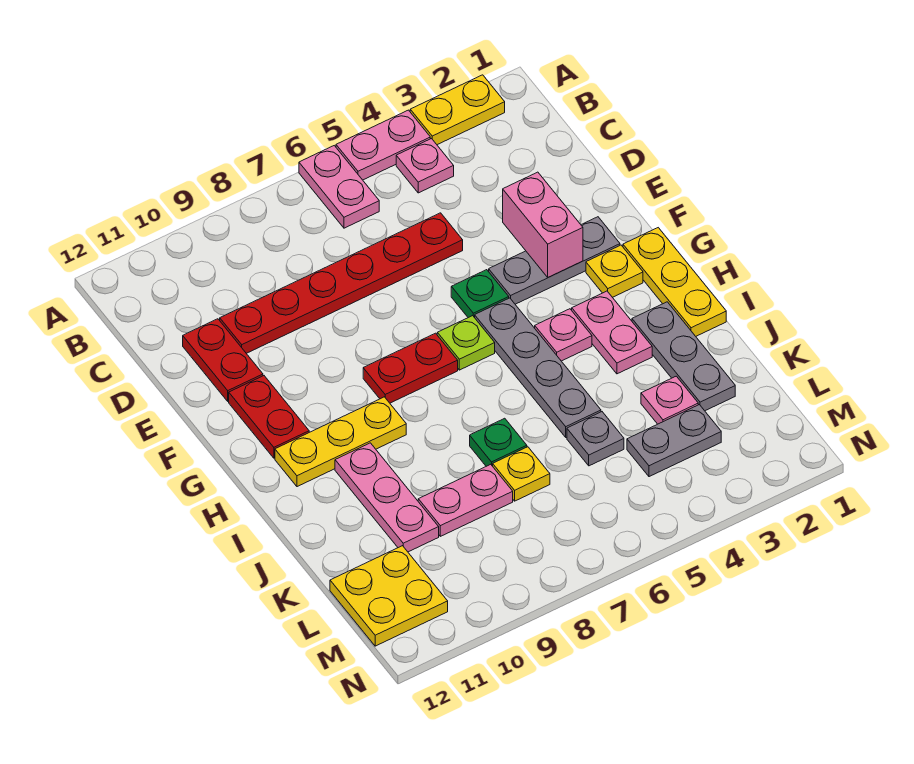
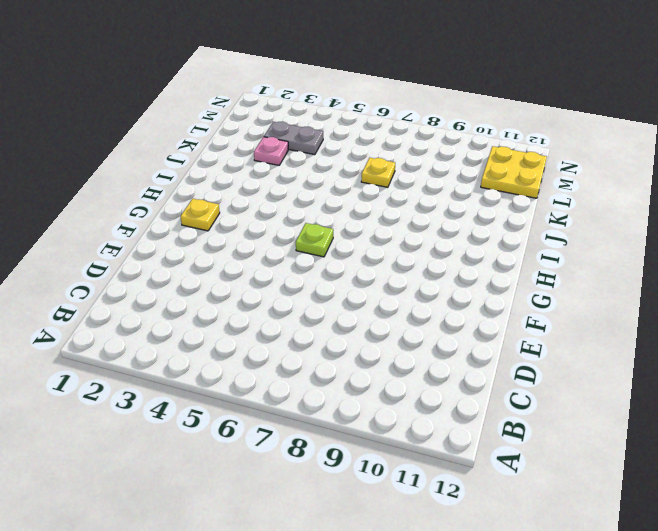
none -> yellow 1x2 plate [410,75,505,145]
none -> pink 1x2 plate [336,110,430,180]
none -> pink 1x2 plate [299,146,379,228]

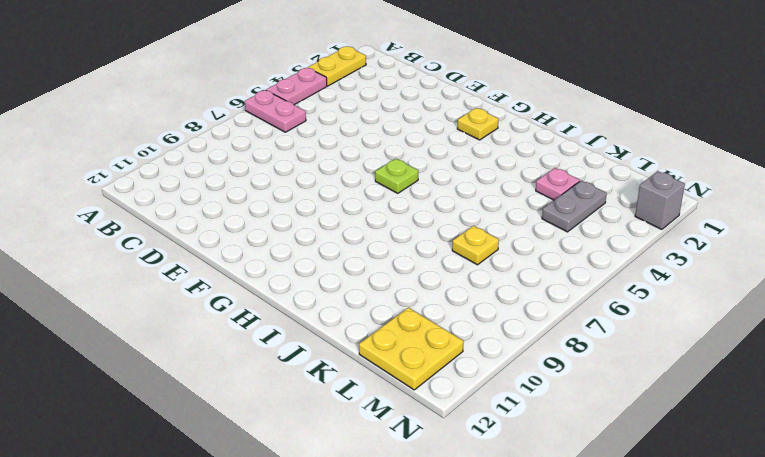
grey 1x1 brick [635,171,685,229] -> none
none -> pink 1x1 plate [396,139,454,193]
none -> red 1x6 plate [220,213,463,353]
none -> red 1x2 plate [183,319,263,401]

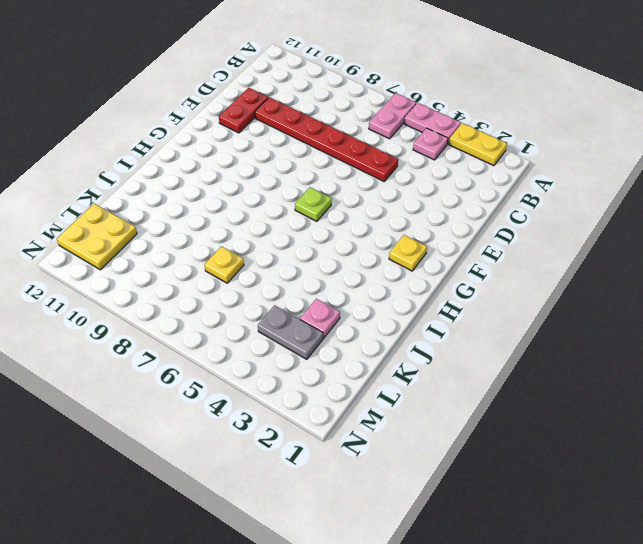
none -> grey 1x3 plate [489,217,620,304]
none -> green 1x1 plate [451,270,509,318]
none -> red 1x2 plate [229,376,309,458]

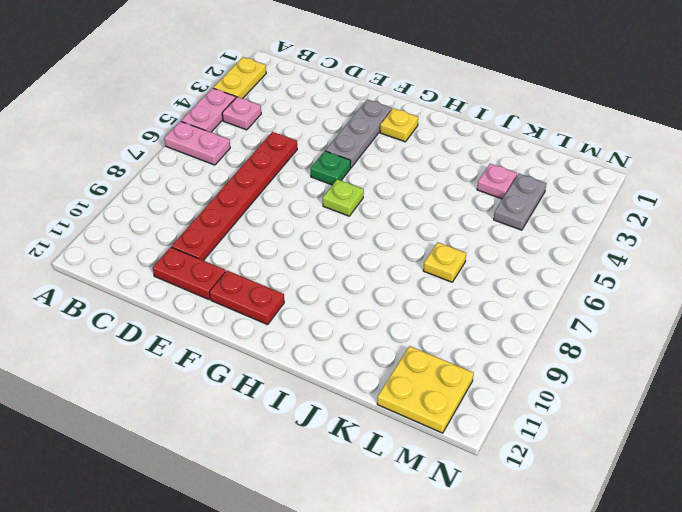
none -> yellow 1x3 plate [623,228,726,336]
none -> grey 1x4 plate [475,298,601,437]
none -> red 1x2 plate [363,333,458,403]

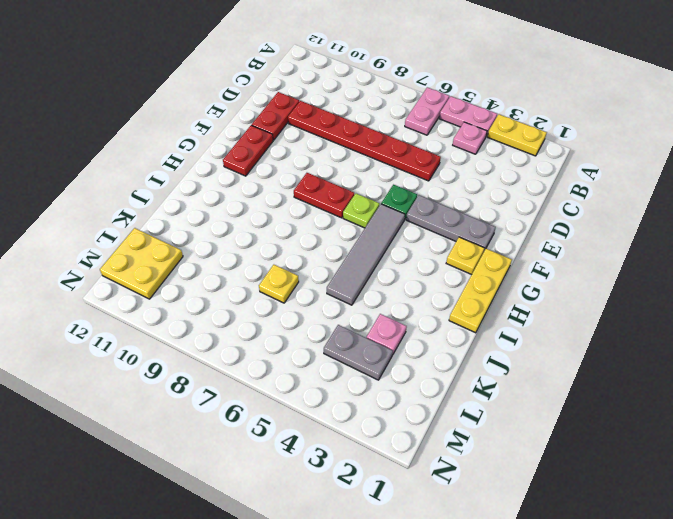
grey 1x4 tile [327,204,405,305] -> grey 1x4 plate [475,298,601,437]
none -> pink 1x2 plate [572,291,652,374]
none -> pink 1x1 plate [535,309,592,361]
none -> yellow 1x3 plate [275,397,406,487]

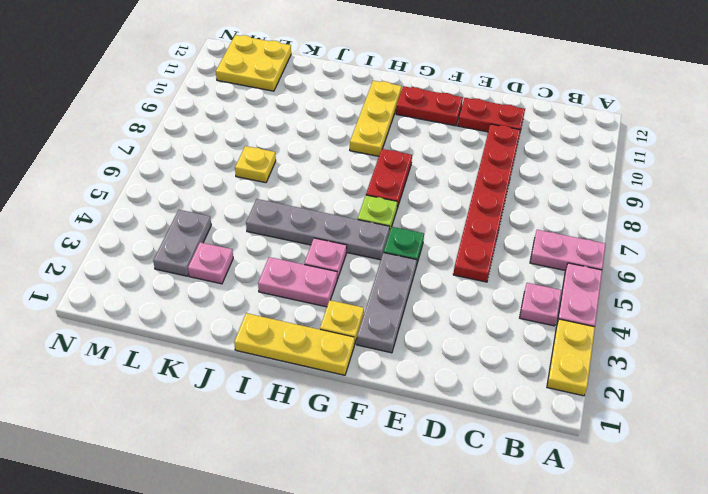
none -> grey 1x3 plate [632,302,735,411]
none -> pink 1x3 plate [335,443,439,552]
none -> green 1x1 plate [470,418,527,466]

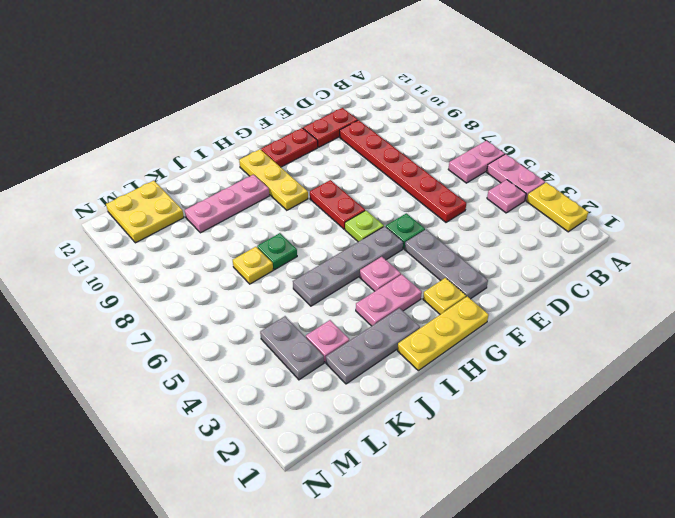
none -> grey 1x1 plate [567,412,624,466]
none -> pink 1x2 plate [418,464,513,536]
none -> pink 1x2 brick [503,172,583,277]

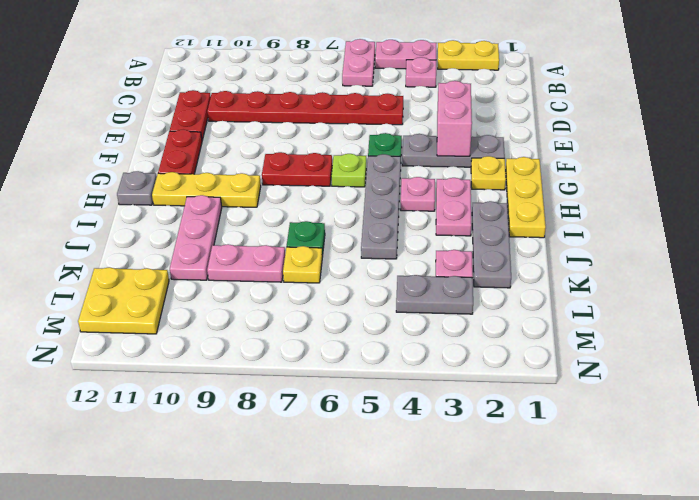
grey 1x1 plate [117,171,157,205] -> grey 1x1 plate moved to [567,412,624,466]

